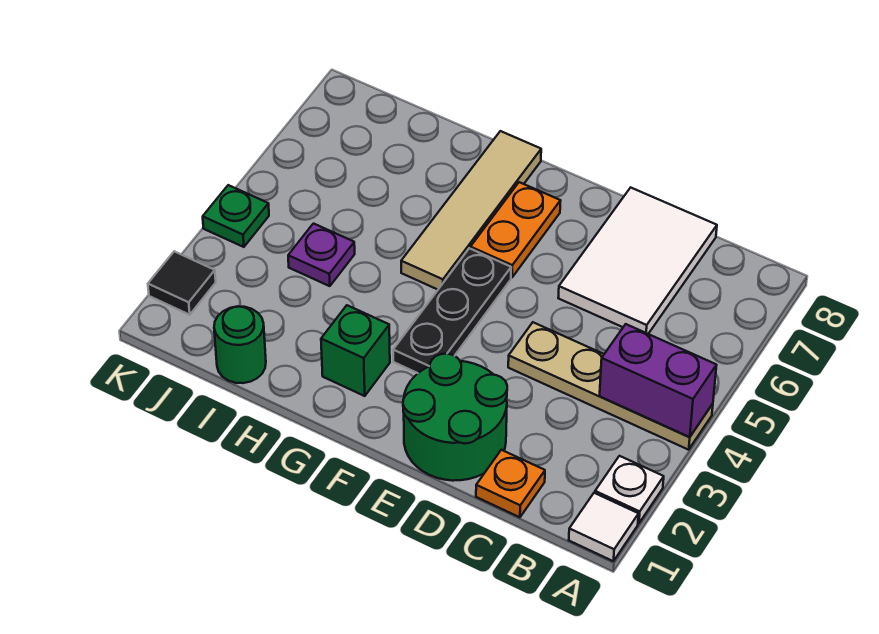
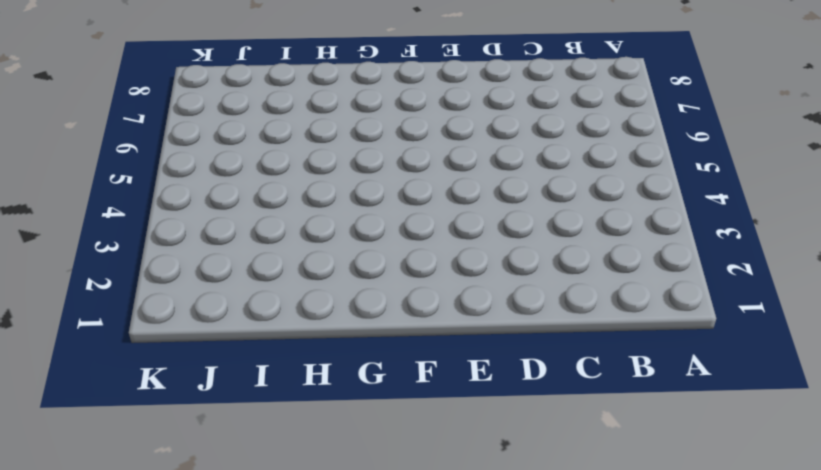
none -> white 1x1 tile [569,493,639,561]
none -> white 1x1 plate [595,456,664,523]
none -> tan 1x4 plate [508,322,713,450]

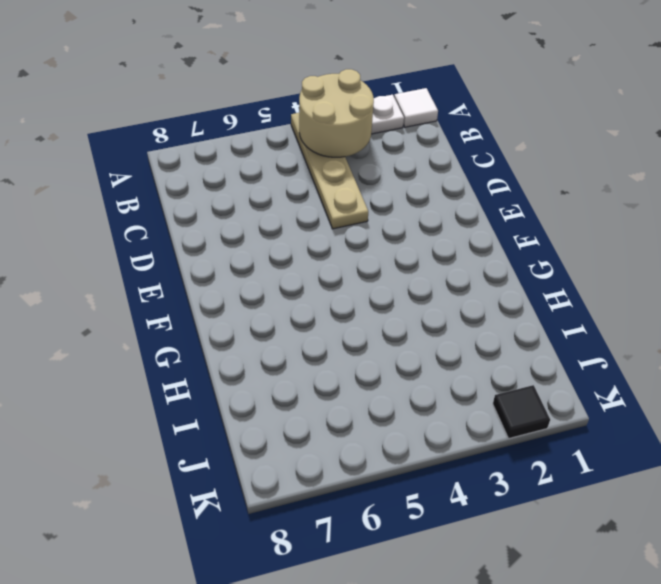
tan 2x2 round brick [299,69,374,157] -> purple 1x2 brick [600,324,717,437]
none -> orange 1x1 plate [476,450,545,517]
none -> white 2x3 tile [558,188,717,334]
none -> green 2x2 round brick [403,354,507,481]

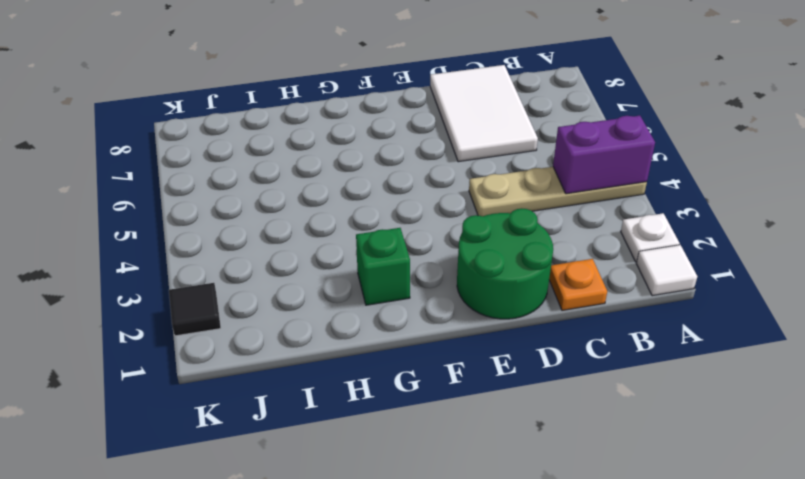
none -> black 1x3 plate [393,248,511,373]
none -> orange 1x2 plate [470,182,561,278]
none -> tan 1x4 tile [401,131,541,290]

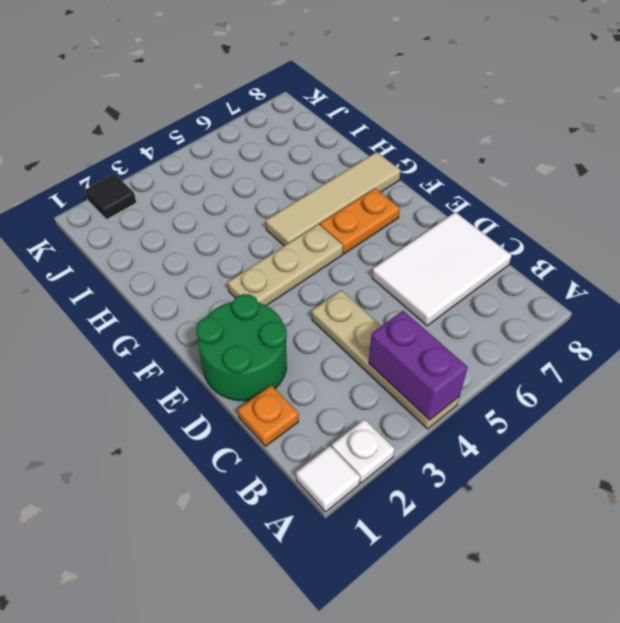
tan 1x3 plate [228,224,343,306] -> black 1x3 plate [393,248,511,373]
none -> green 1x1 brick [321,305,390,396]
none -> green 1x1 round brick [214,306,266,383]
none -> purple 1x1 plate [288,224,355,286]

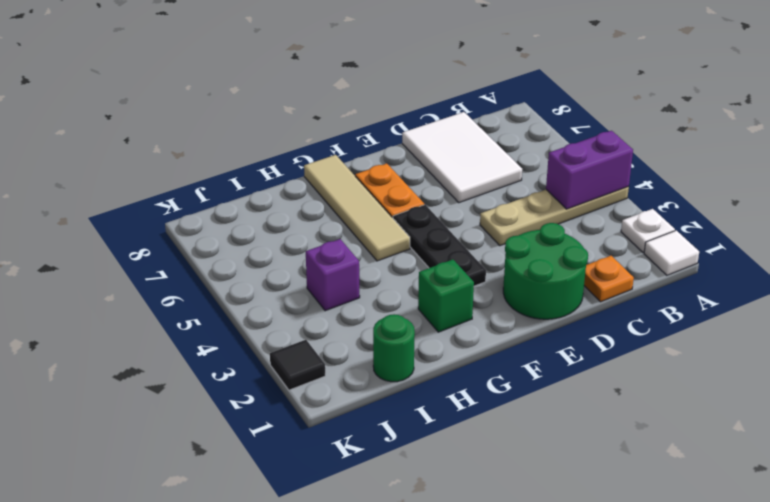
purple 1x1 brick [306,239,360,311] -> purple 1x1 plate [288,224,355,286]
none -> green 1x1 plate [203,185,269,247]

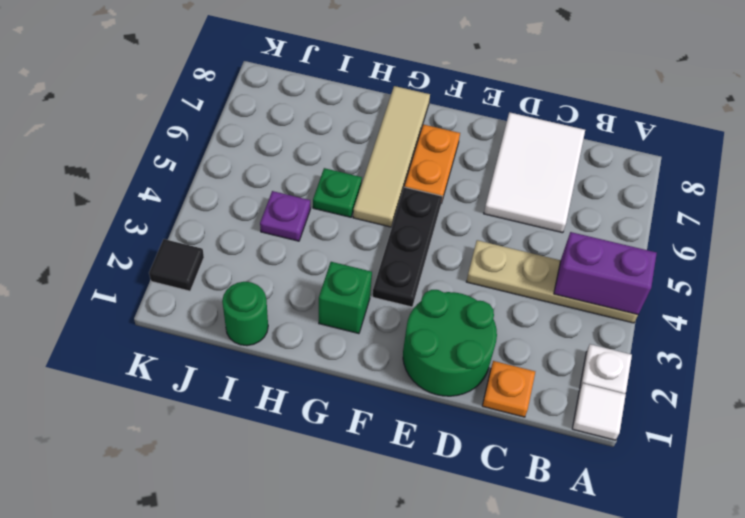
green 1x1 plate [313,168,362,217] -> green 1x1 plate moved to [203,185,269,247]

